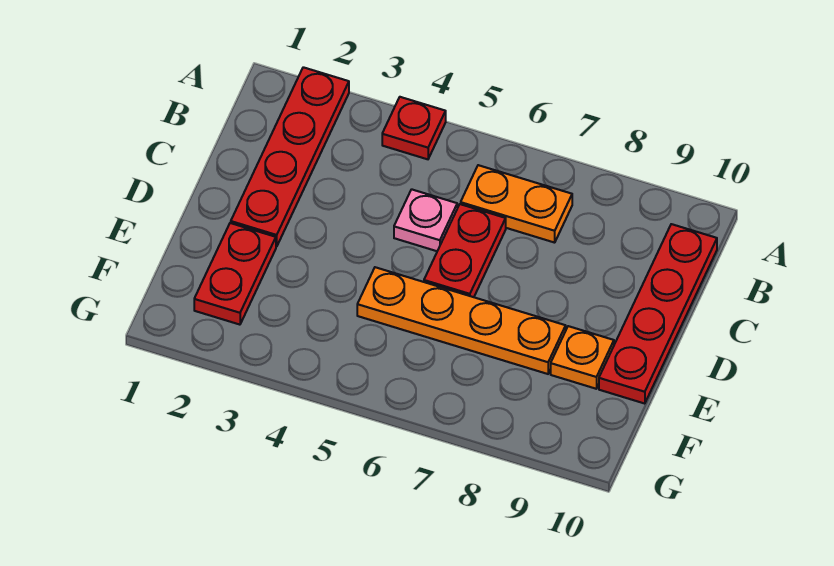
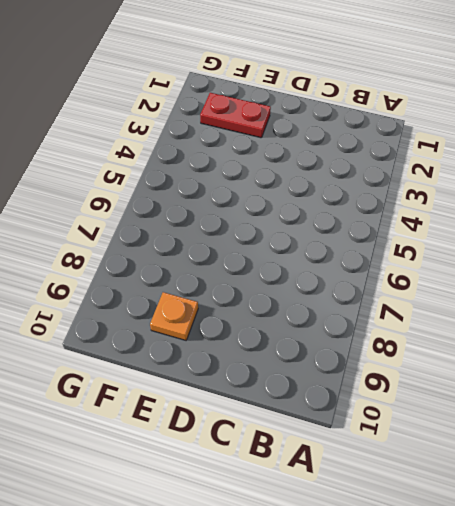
none -> red 1x4 plate [231,67,349,247]
none -> red 1x1 plate [382,97,446,159]

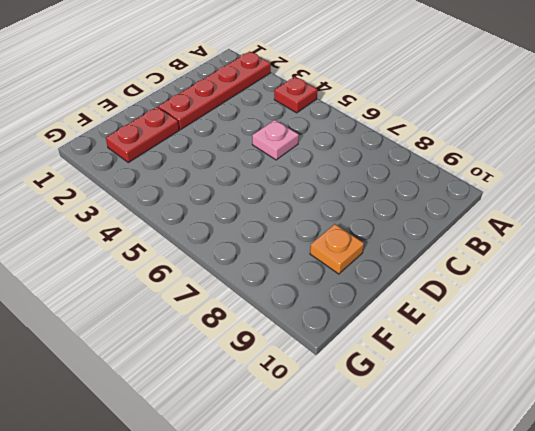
none -> orange 1x2 plate [461,165,572,243]
none -> red 1x4 plate [599,224,717,404]

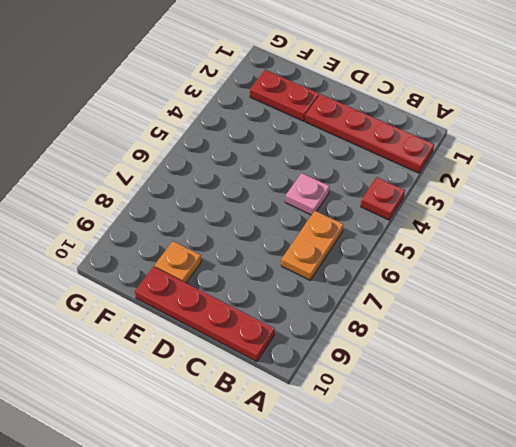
none -> red 1x2 plate [424,204,506,297]
none -> orange 1x4 plate [357,267,566,374]

